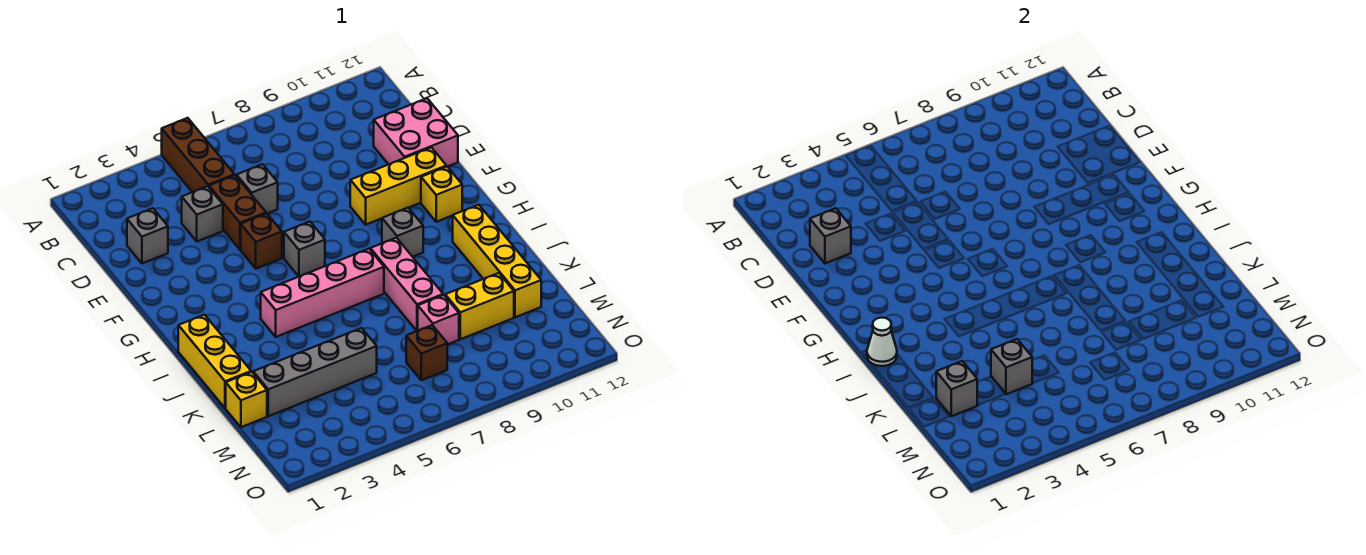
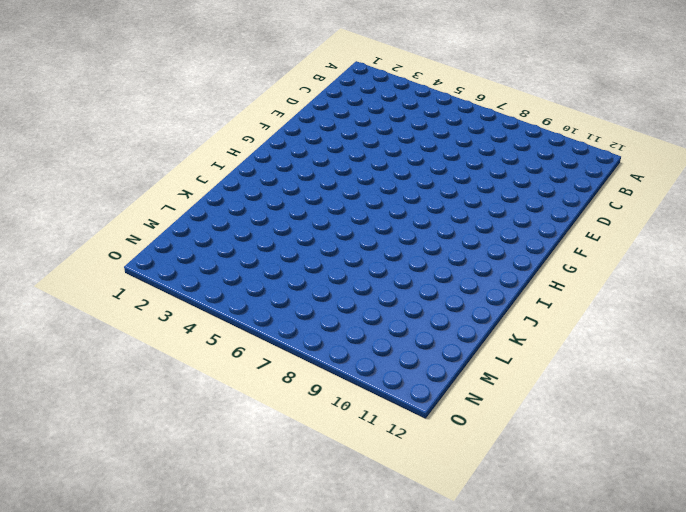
none -> brown 1x3 brick [162,118,234,192]
none -> grey 1x1 brick [127,208,168,263]
none -> grey 1x1 brick [182,186,223,241]

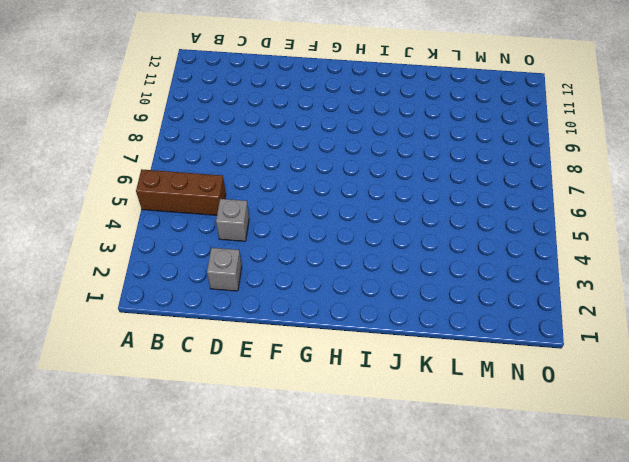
none -> brown 1x2 brick [209,175,266,250]
none -> grey 1x1 brick [236,164,278,213]
none -> pink 2x2 brick [374,98,458,167]

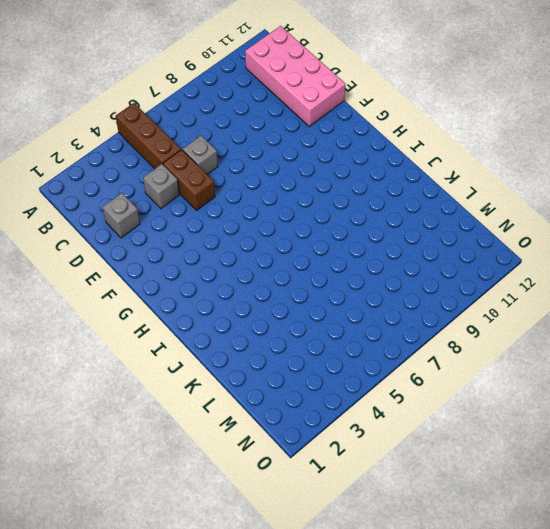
pink 2x4 brick [245,26,345,126] -> pink 2x2 brick [374,98,458,167]
none -> brown 1x1 brick [241,213,282,269]
none -> yellow 1x3 brick [350,147,446,225]
none -> grey 1x1 brick [284,222,325,276]

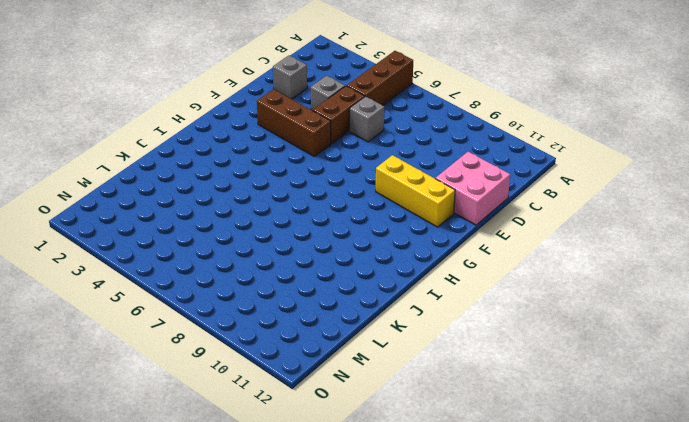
brown 1x3 brick [257,89,331,156] -> brown 1x1 brick [241,213,282,269]
none -> grey 1x1 brick [284,222,325,276]
none -> yellow 1x1 brick [421,167,462,222]
none -> grey 1x1 brick [382,208,423,257]

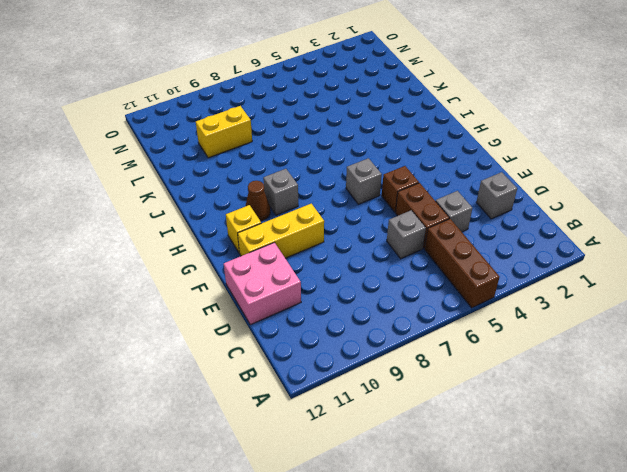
brown 1x1 cone [246,181,270,221] -> none
none -> yellow 1x3 brick [178,315,251,408]
none -> pink 1x4 brick [261,249,384,337]
none -> pink 1x3 brick [370,238,443,331]

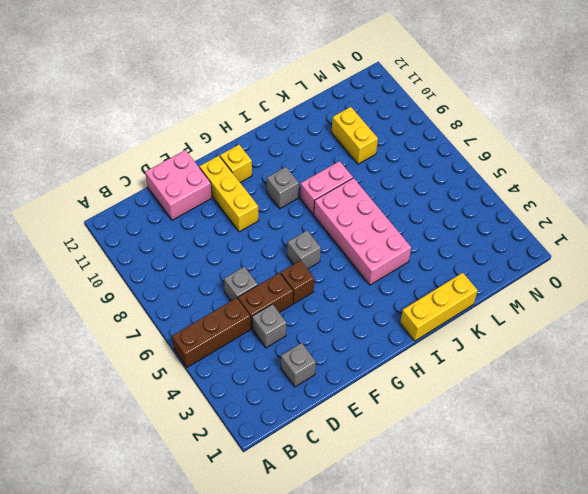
pink 2x4 brick [314,178,411,285] -> pink 1x4 brick [261,249,384,337]
pink 1x2 brick [300,161,353,215] -> pink 1x3 brick [370,238,443,331]
none -> yellow 1x4 brick [453,205,541,317]
none -> yellow 1x1 brick [226,372,267,427]
none -> grey 1x4 brick [253,328,377,416]

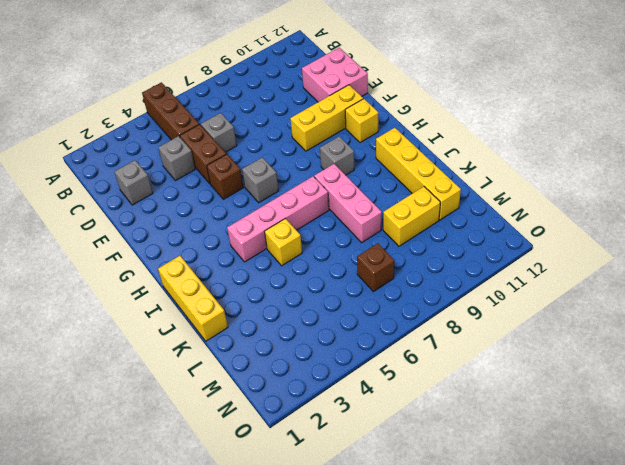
yellow 1x1 brick [265,219,302,266] -> yellow 1x1 brick moved to [226,372,267,427]
none -> grey 1x4 brick [253,328,377,416]
none -> pink 1x1 brick [418,295,459,345]
none -> grey 1x1 brick [810,208,851,263]

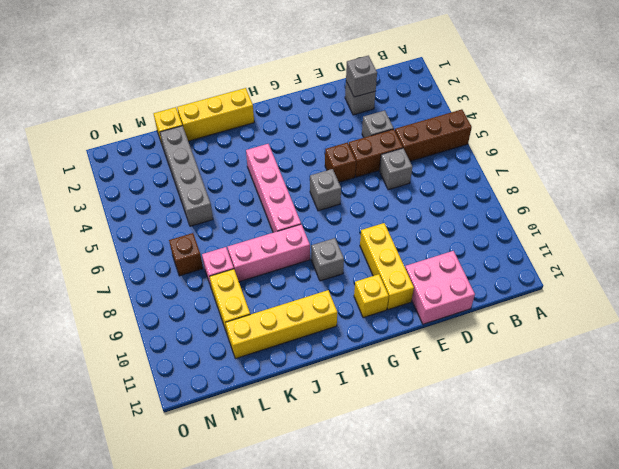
none -> white 1x1 cone [867,318,897,366]
none -> grey 1x1 brick [936,361,977,416]
none -> grey 1x1 brick [991,339,1032,394]

